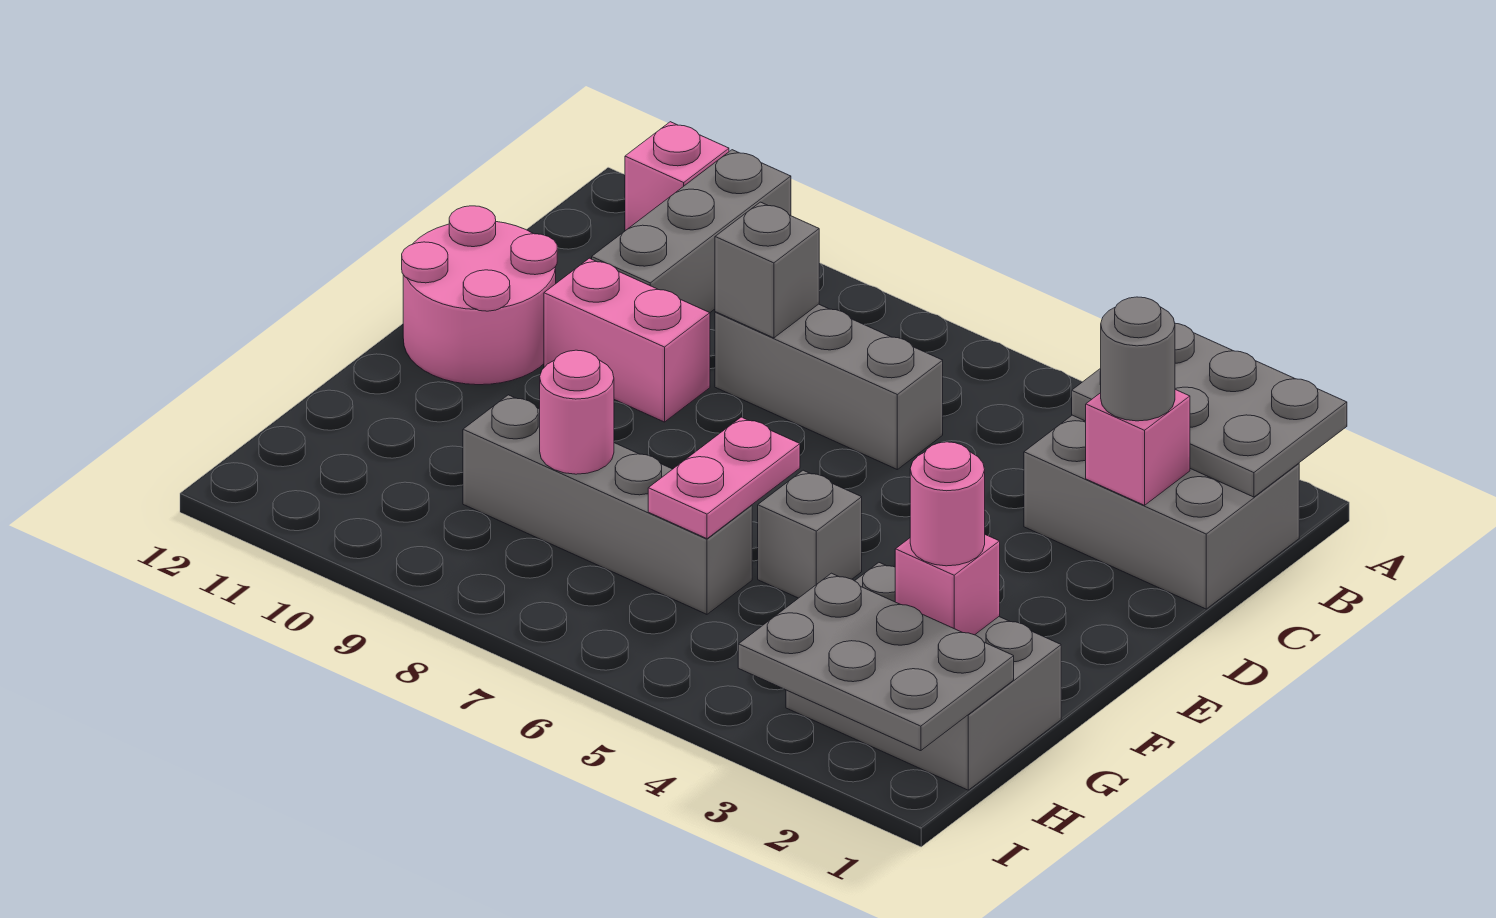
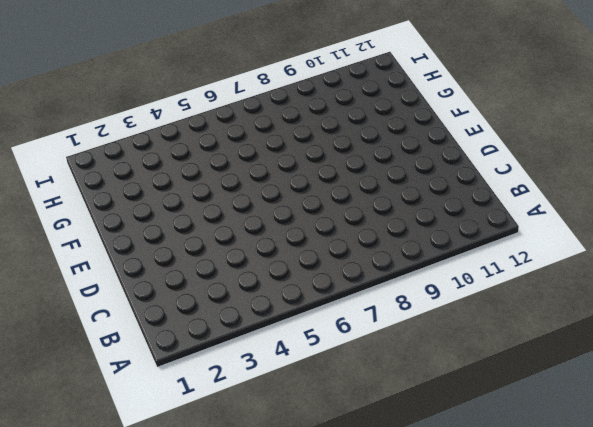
none -> grey 1x3 brick [592,150,791,313]
none -> pink 1x1 brick [625,122,729,231]
none -> grey 2x3 brick [1024,415,1299,609]

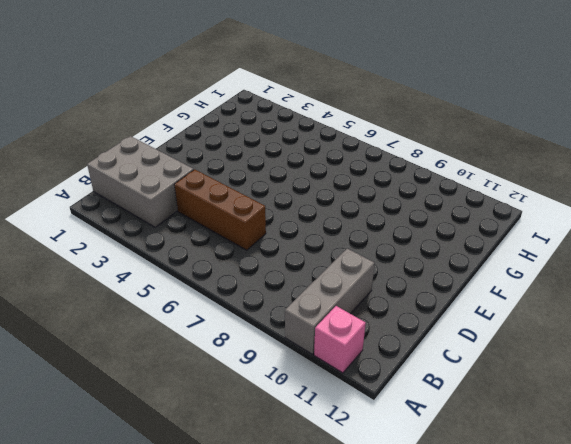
brown 1x3 brick [174,169,266,250] -> grey 1x3 brick [715,304,943,469]
none -> pink 1x2 brick [544,258,710,422]
none -> pink 2x2 round brick [402,206,557,385]
none -> grey 1x1 brick [758,470,862,598]

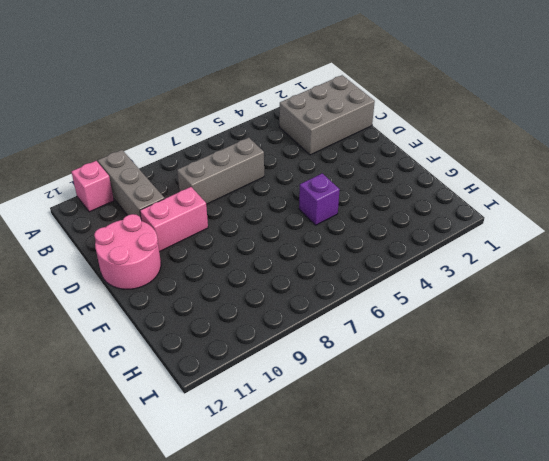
purple 1x1 brick [299,173,340,225] -> grey 1x1 brick [758,470,862,598]
none -> grey 2x3 brick [786,563,1061,790]
none -> grey 1x4 brick [463,395,752,614]
none -> grey 2x3 plate [1072,323,1347,497]

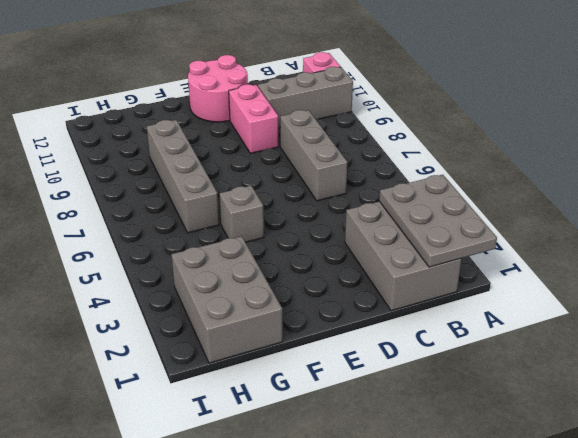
none -> pink 1x1 brick [1086,390,1190,505]
none -> grey 1x1 brick [715,202,819,338]
none -> pink 1x2 plate [648,417,800,539]

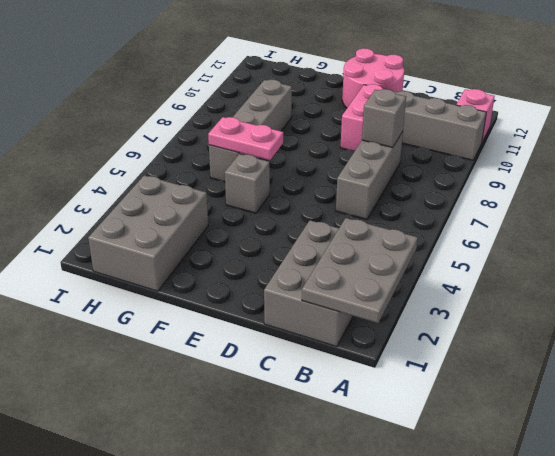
none -> pink 1x1 brick [1086,390,1190,505]
none -> pink 1x1 brick [895,535,1000,635]
none -> pink 1x1 round brick [540,350,614,474]

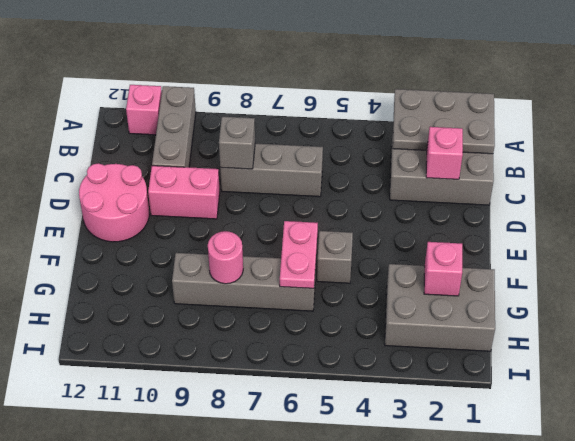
none -> grey 2x3 plate [738,573,1014,751]
none -> grey 1x1 round brick [1100,297,1175,421]
none -> pink 1x1 round brick [910,442,985,566]

